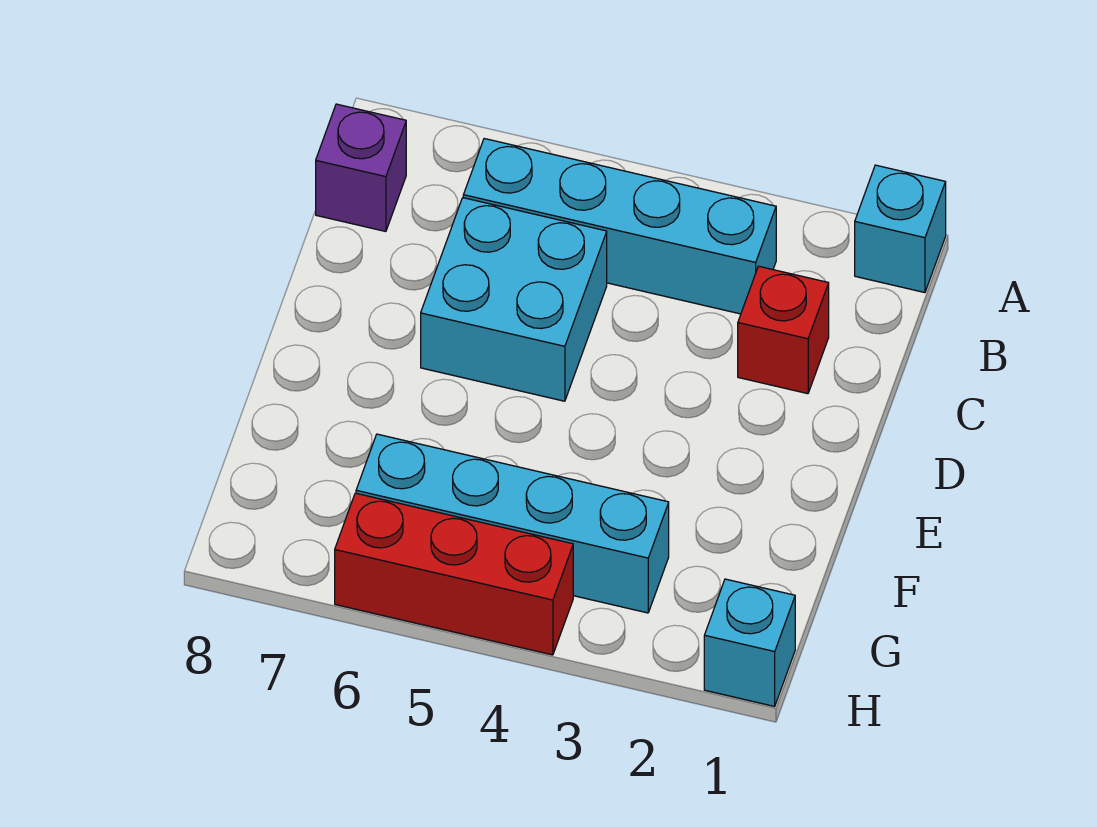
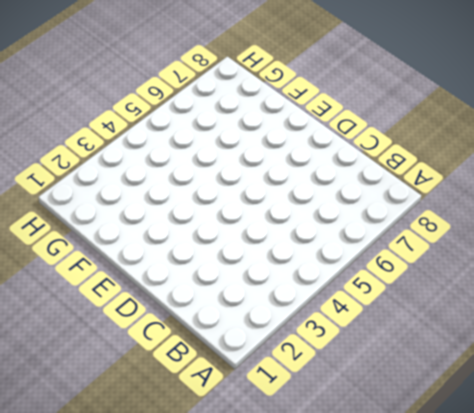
none -> cyan 1x1 brick [855,165,946,293]
none -> cyan 1x4 brick [463,139,776,314]

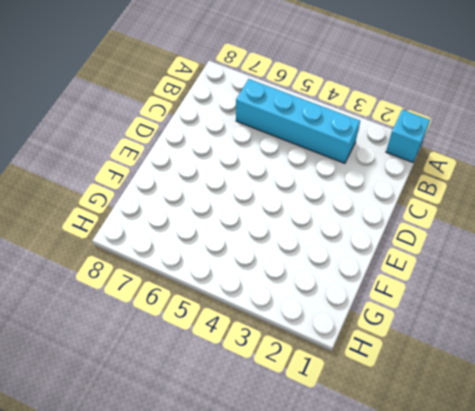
none -> purple 1x1 brick [316,104,406,232]
none -> red 1x1 brick [738,266,829,394]

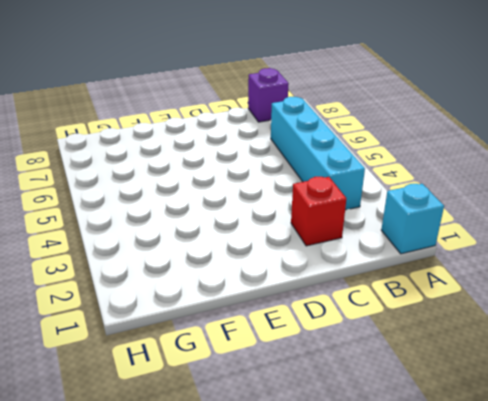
none -> cyan 2x2 brick [421,198,607,401]
none -> cyan 1x4 brick [356,434,669,613]

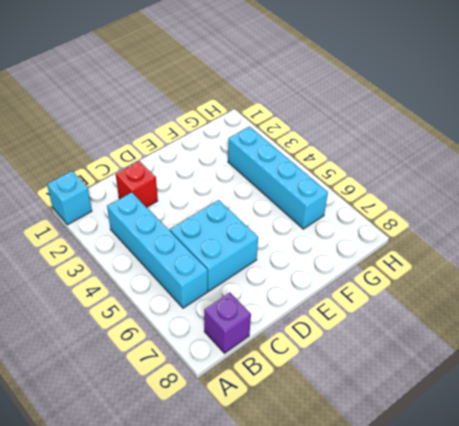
none -> cyan 1x1 brick [704,579,795,706]
none -> red 1x3 brick [335,493,573,655]

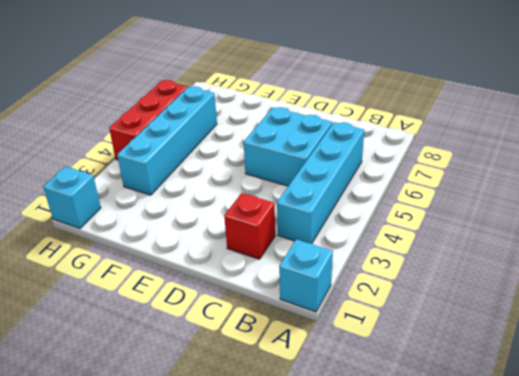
none -> purple 1x1 brick [316,104,406,232]

